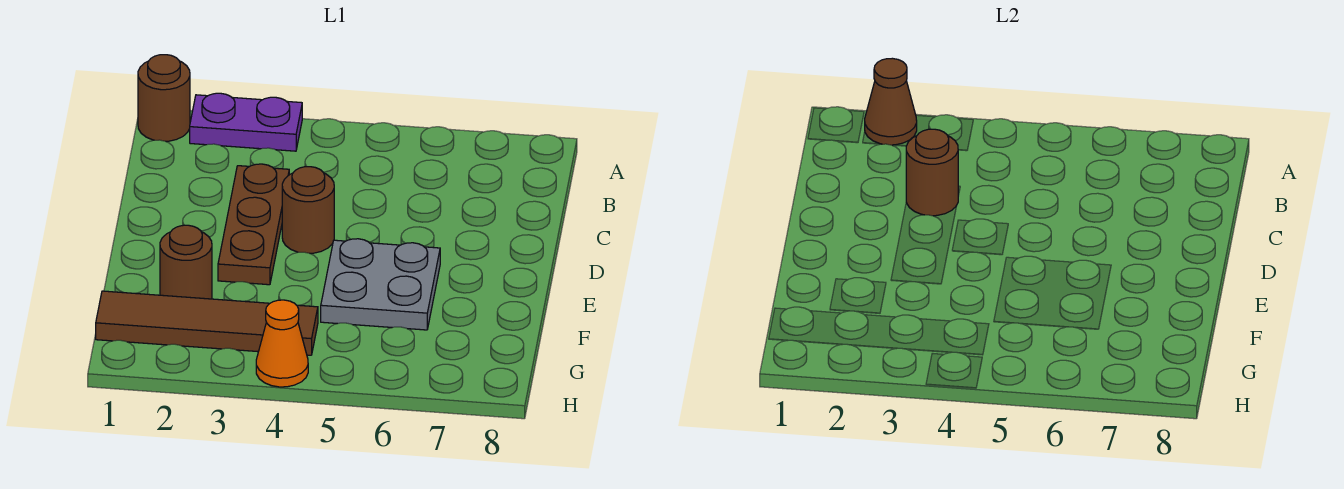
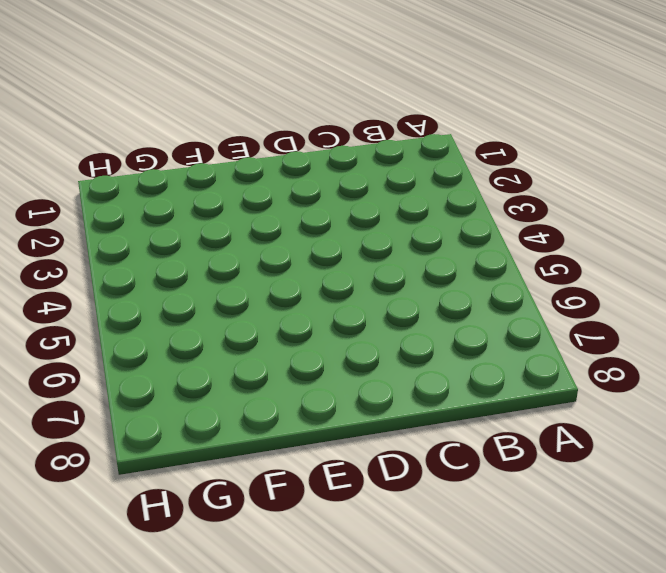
none -> brown 1x1 round brick [138,55,190,141]
none -> purple 1x2 plate [190,93,302,151]

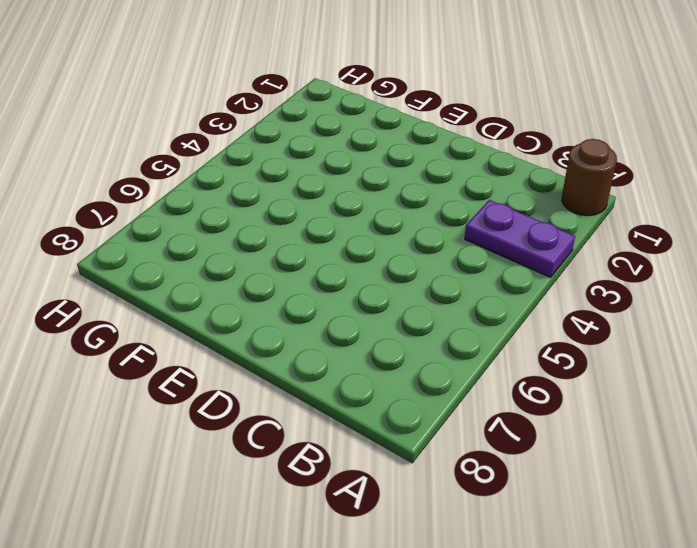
purple 1x2 plate [465,200,575,277] -> purple 1x2 plate turned to [190,93,302,151]
none -> brown 1x3 plate [218,164,289,285]
none -> brown 1x1 round brick [282,167,334,253]

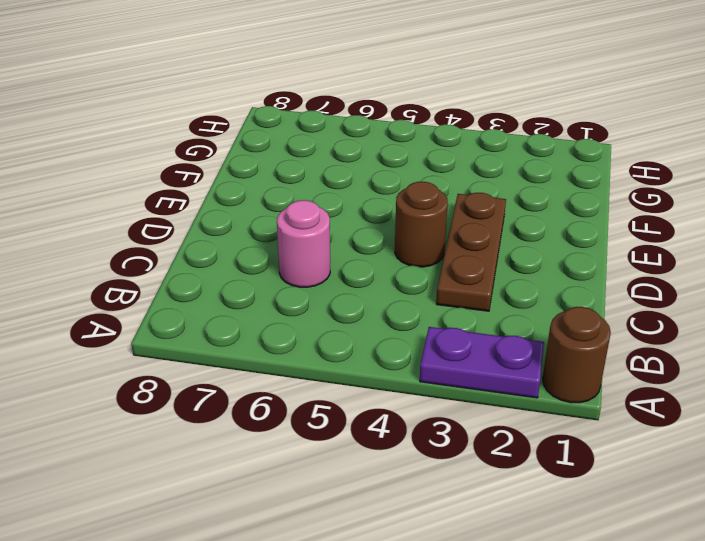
pink 1x1 round brick [277,200,330,287] -> none
none -> grey 2x2 plate [321,239,440,330]
none -> brown 1x1 round brick [160,225,212,299]

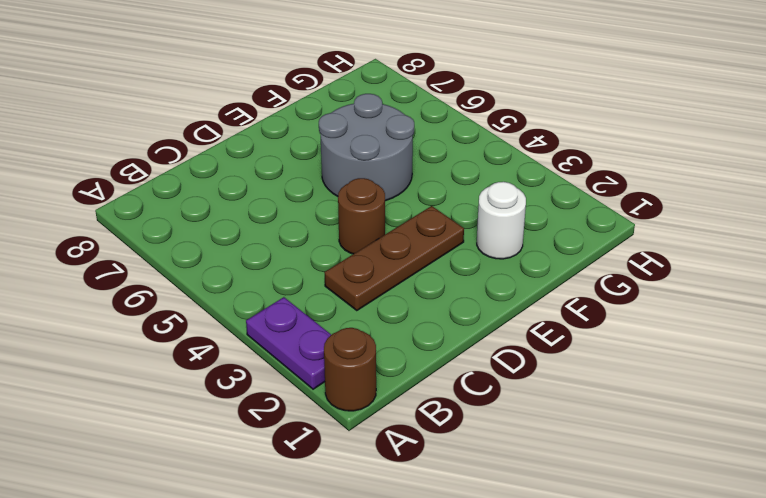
grey 2x2 round brick [319,94,414,201] -> grey 2x2 plate [321,239,440,330]
white 1x1 round brick [477,182,526,259] -> brown 1x1 round brick [160,225,212,299]
none -> brown 1x4 tile [96,291,318,355]
none -> orange 1x1 cone [256,300,308,387]

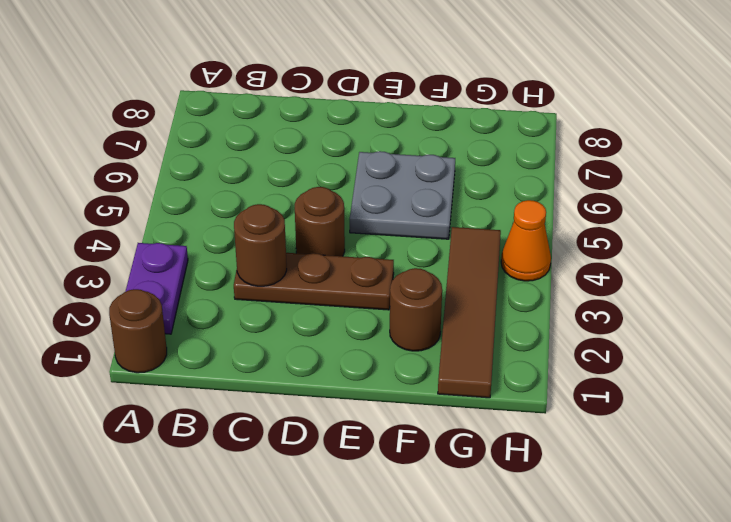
none -> brown 1x1 cone [865,58,917,145]

